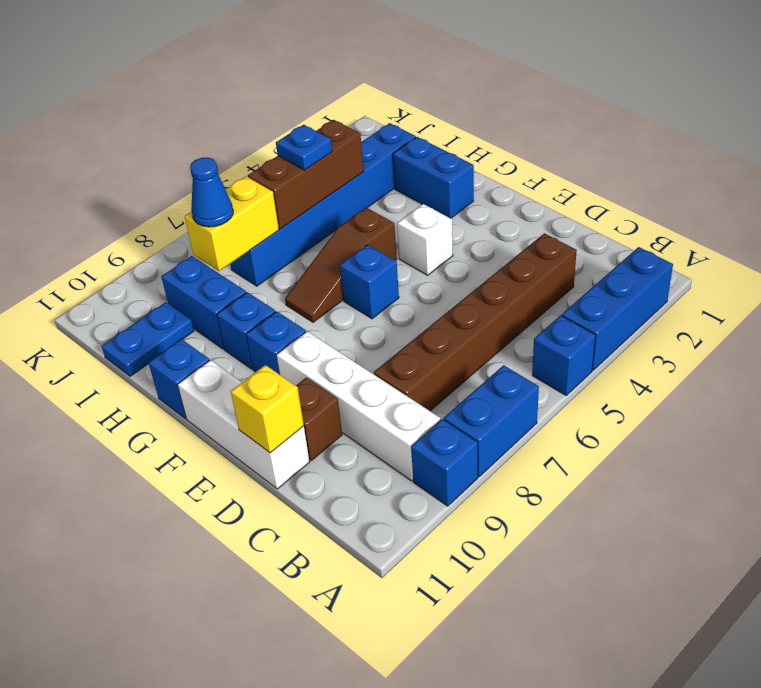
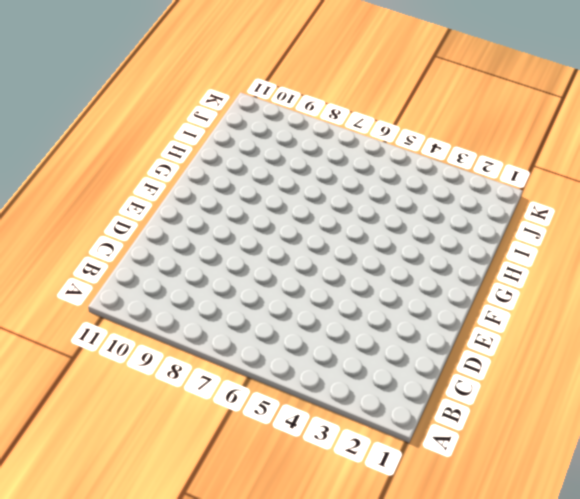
none -> blue 1x3 brick [562,247,673,370]
none -> blue 1x1 brick [532,315,596,395]
none -> blue 1x2 brick [444,365,539,477]

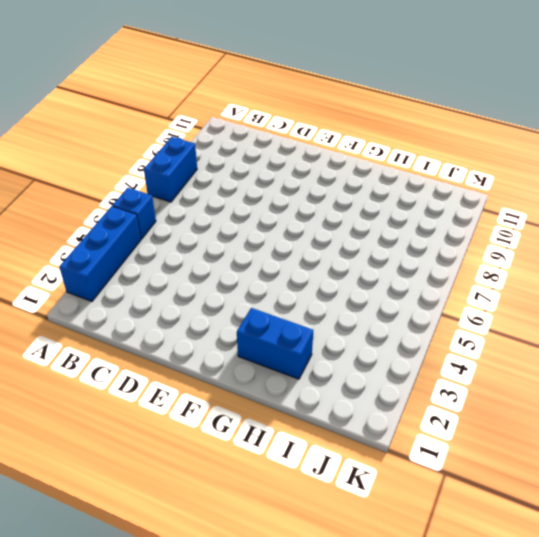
none -> blue 1x1 brick [411,419,478,506]
none -> white 1x4 brick [276,331,440,481]
none -> brown 1x6 brick [374,233,577,411]

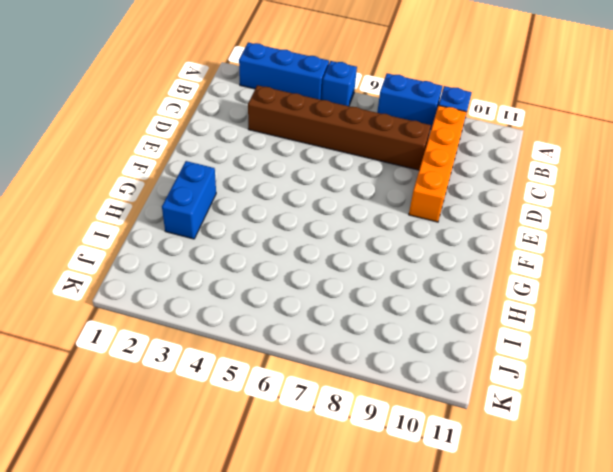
orange 1x4 brick [409,105,466,222] -> white 1x4 brick [276,331,440,481]
none -> brown 1x1 brick [296,378,342,461]
none -> white 1x3 brick [178,360,310,489]
none -> white 1x1 brick [397,204,453,275]

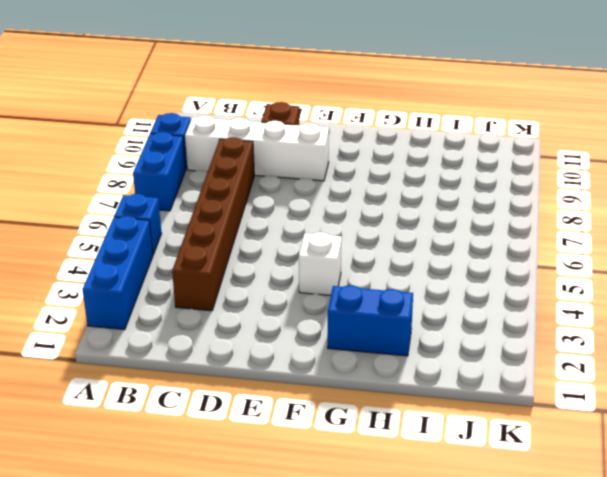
none -> white 1x3 brick [178,360,310,489]
none -> blue 1x1 brick [340,245,399,319]
none -> blue 1x1 brick [246,311,306,374]

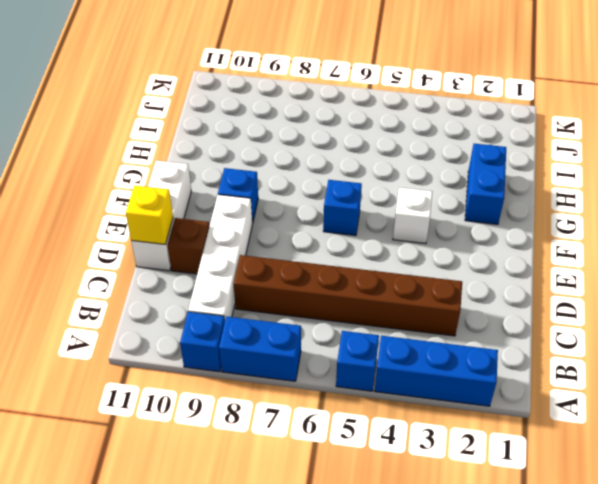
none -> brown 1x3 slope [285,208,397,322]
none -> blue 1x1 brick [217,292,276,369]
none -> blue 1x1 brick [149,339,210,419]

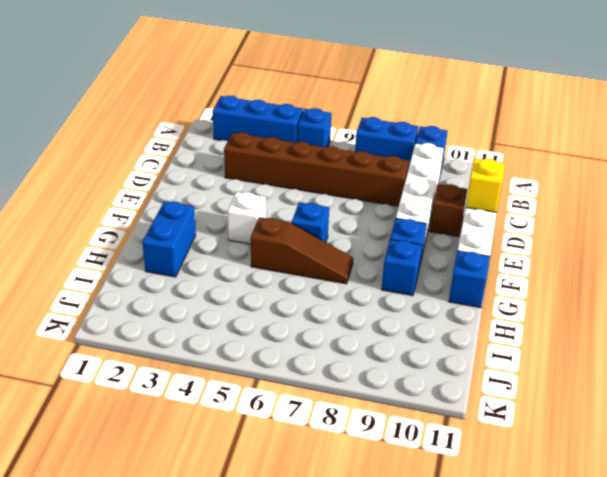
none -> blue 1x2 brick [161,256,246,349]
none -> blue 1x6 brick [230,123,416,286]
none -> blue 1x2 plate [102,302,194,376]

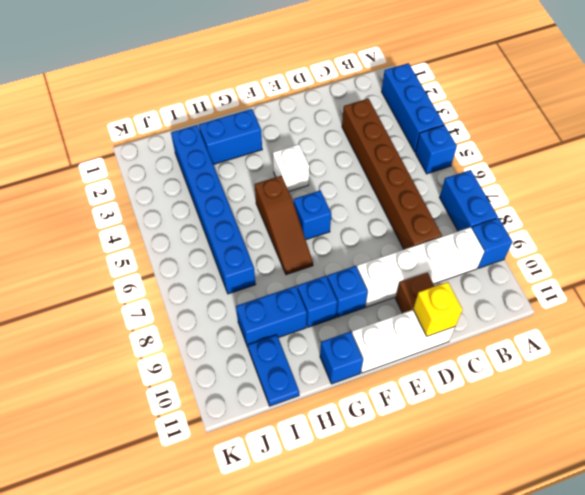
none -> brown 1x3 brick [248,120,364,229]
none -> yellow 1x2 brick [185,176,279,271]
none -> blue 1x1 plate [276,125,332,170]

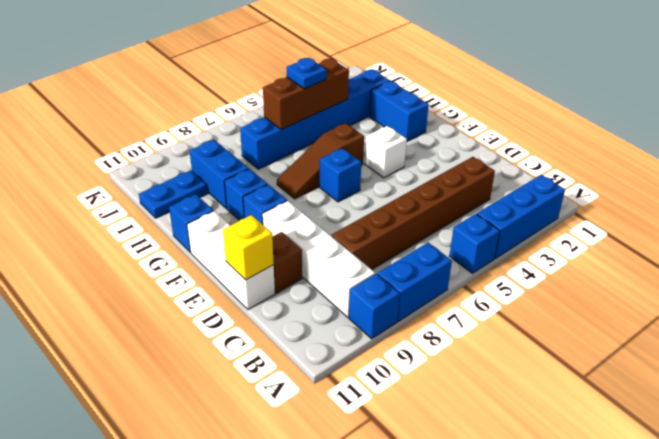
none -> yellow 1x2 brick [185,176,279,271]
none -> blue 1x1 cone [190,158,233,227]

